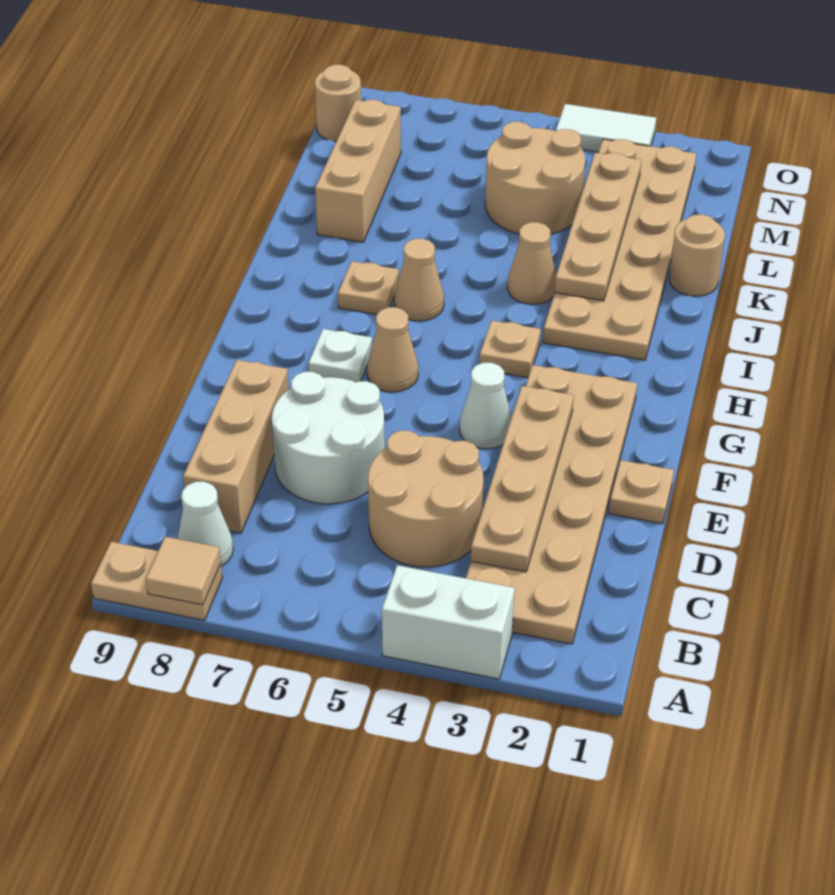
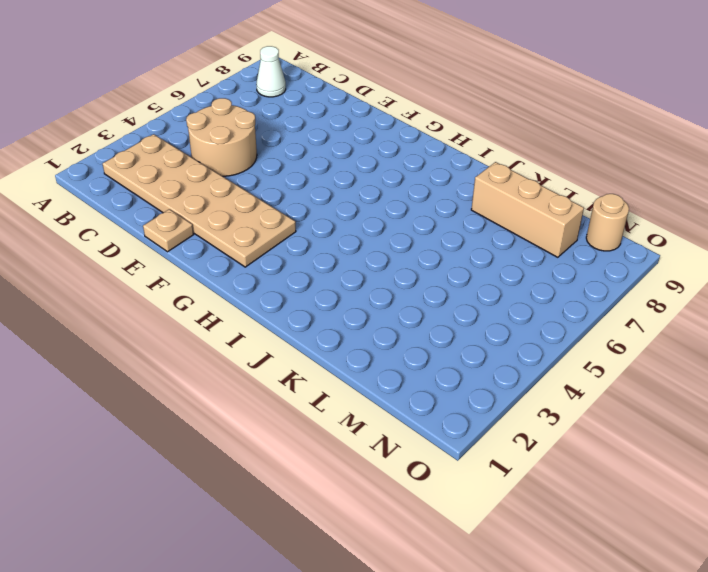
none -> white 1x2 brick [382,565,515,679]
none -> tan 1x2 plate [91,542,222,620]
none -> tan 1x3 brick [183,360,289,533]

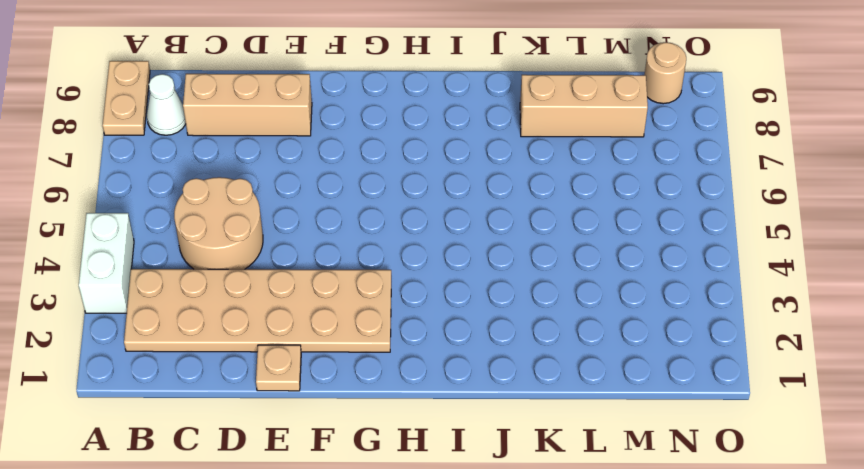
none -> white 2x2 round brick [272,372,385,504]
none -> white 1x1 cone [460,363,512,449]
none -> tan 1x1 cone [367,307,418,392]

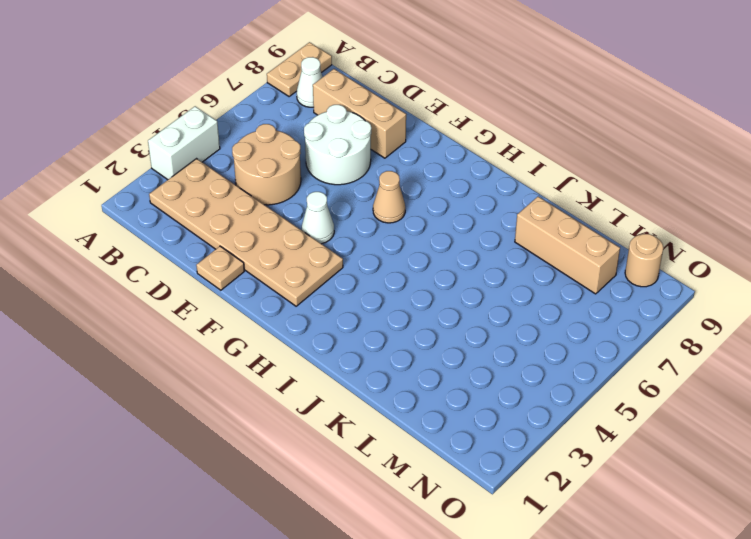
none -> white 1x1 plate [308,329,372,382]
none -> tan 1x1 plate [479,321,541,378]
none -> tan 2x6 plate [543,139,696,360]

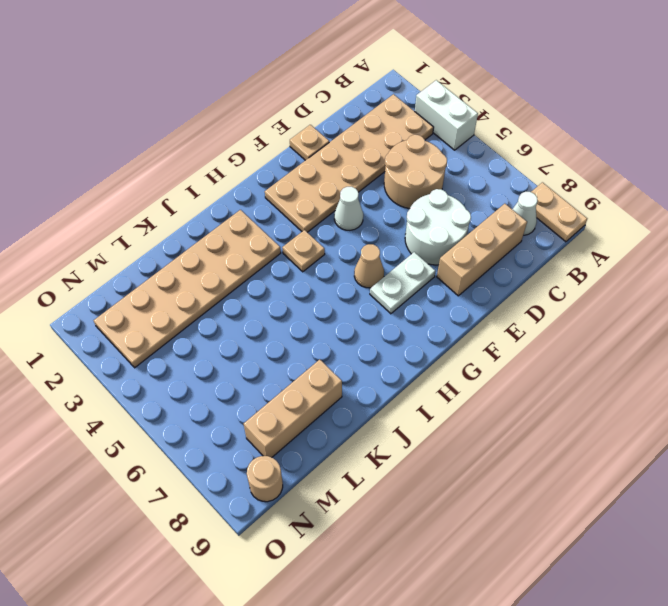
white 1x2 plate [370,252,436,314] -> white 1x1 plate [308,329,372,382]
none -> tan 1x1 cone [394,239,444,321]
none -> tan 1x1 plate [338,261,399,315]
none -> tan 1x1 cone [508,222,556,304]

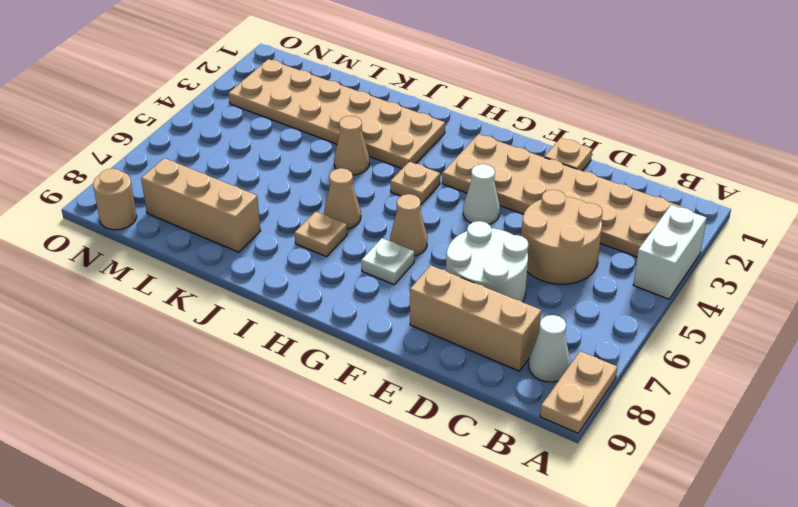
none -> tan 1x1 round brick [670,214,725,296]
none -> tan 2x2 round brick [485,122,585,234]
none -> white 1x2 tile [556,104,656,152]

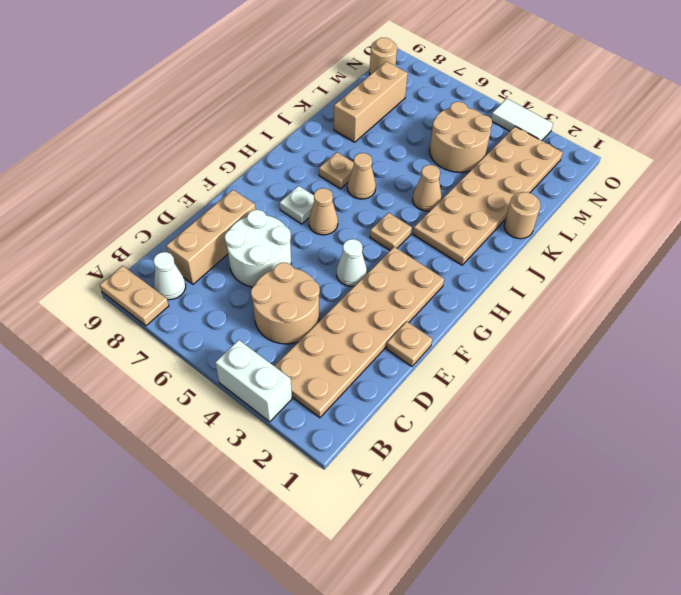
none -> tan 1x1 tile [146,537,221,605]
none -> tan 1x4 plate [471,386,574,572]
none -> tan 1x4 plate [555,153,641,301]

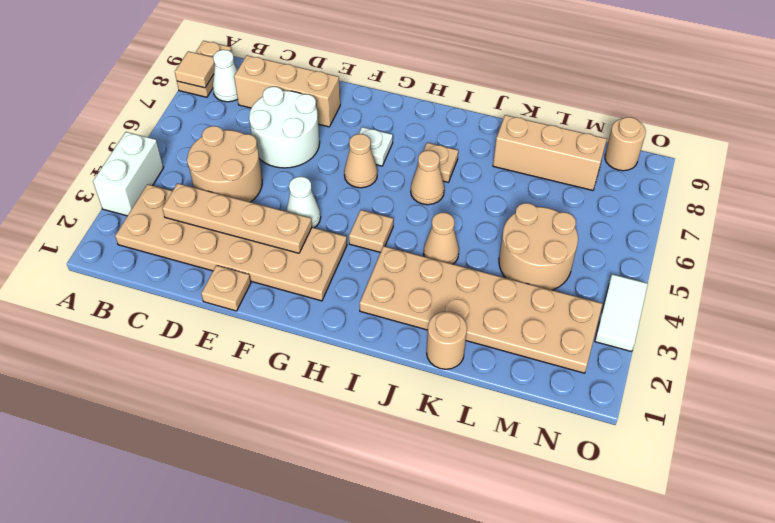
none -> tan 1x4 plate [555,153,641,301]

